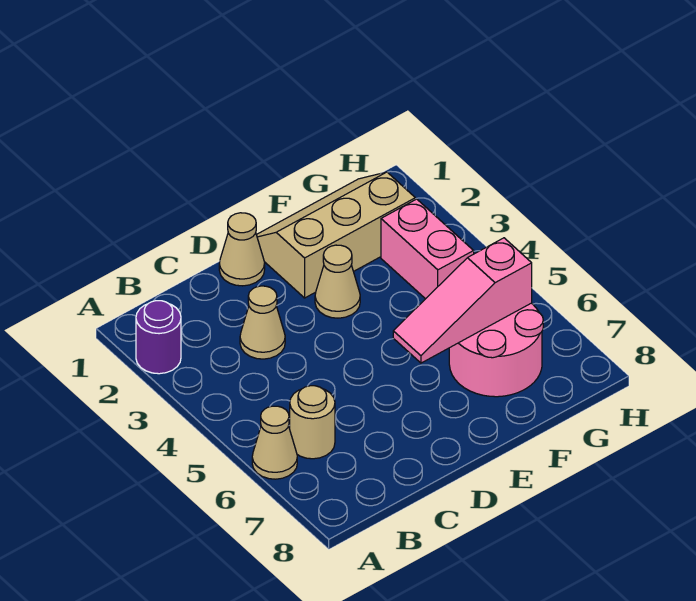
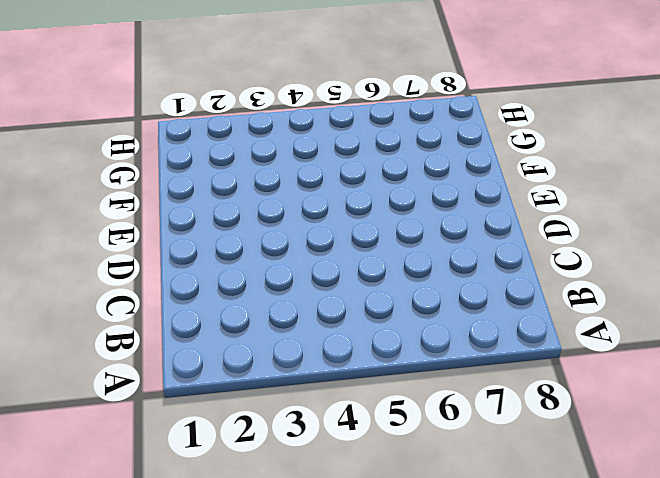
none -> purple 1x1 round brick [136,301,181,374]
none -> tan 1x1 cone [252,406,297,479]

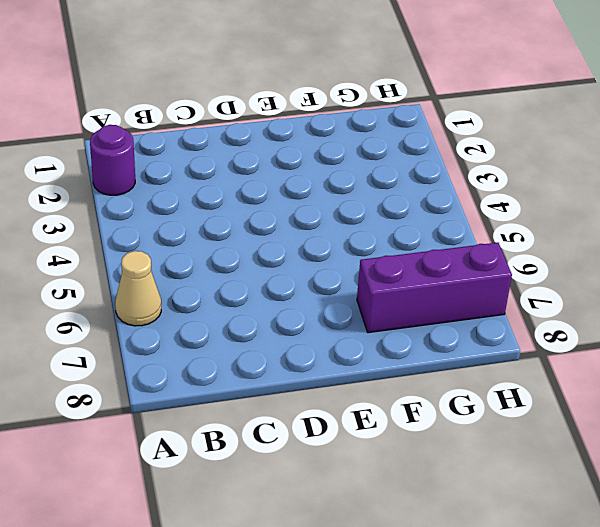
purple 1x3 brick [357,243,512,333] -> pink 2x2 round brick [449,303,543,397]
none -> tan 1x1 round brick [290,386,335,459]
none -> tan 1x1 cone [240,286,285,359]

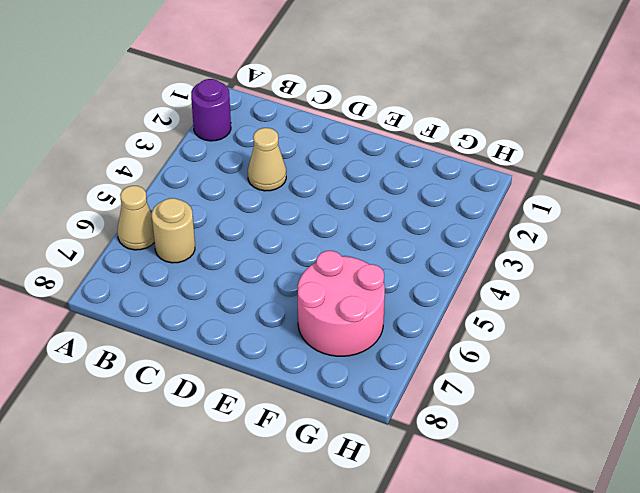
none -> tan 1x1 cone [219,213,265,286]
none -> tan 2x3 slope [257,172,415,298]

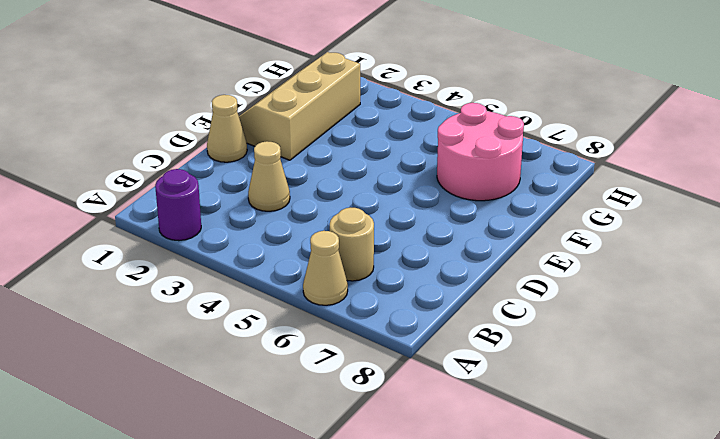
none -> tan 1x1 cone [315,245,360,318]
none -> pink 1x2 brick [381,199,474,299]

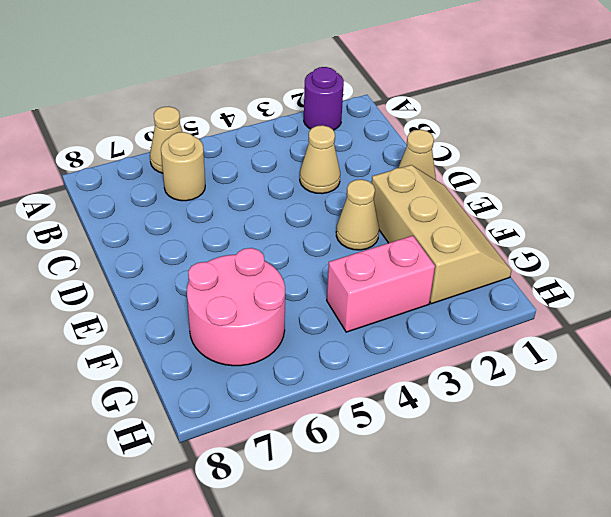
none -> pink 1x3 slope [393,238,532,363]

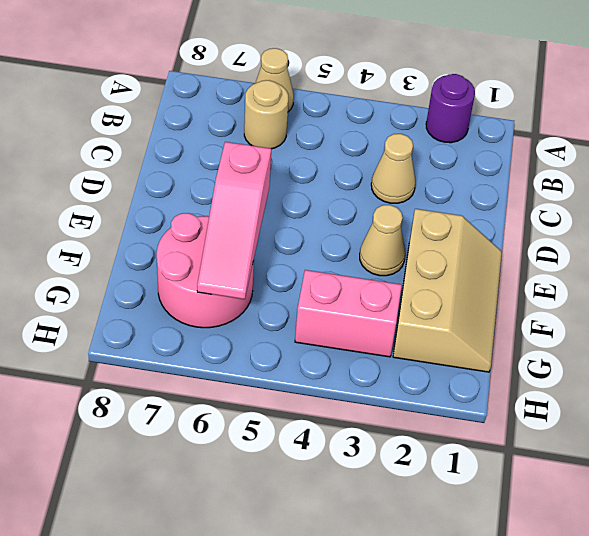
pink 1x3 slope [197,142,271,299] -> pink 1x3 slope turned to [393,238,532,363]
none -> tan 1x1 cone [219,213,265,286]

